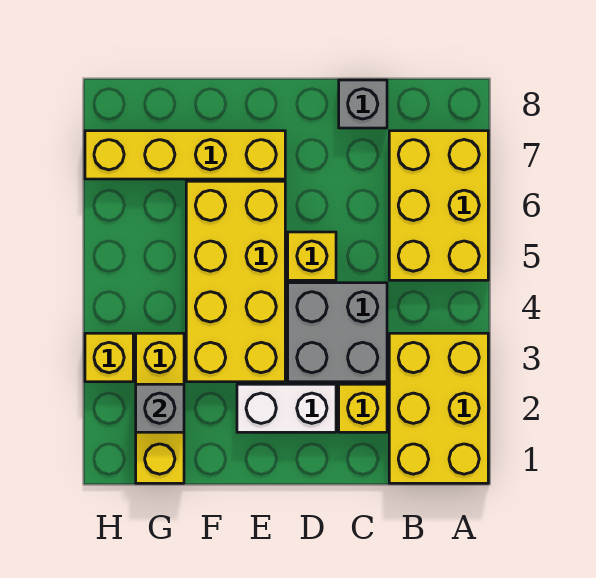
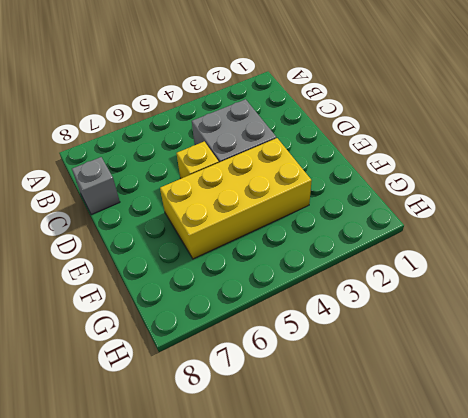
none -> yellow 2x3 brick [389,333,488,483]
none -> yellow 2x3 brick [389,131,488,280]
none -> yellow 1x1 brick [339,384,387,432]

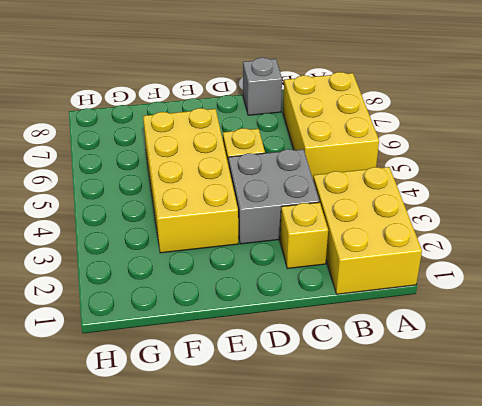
none -> white 1x2 brick [237,384,336,432]
none -> yellow 1x4 brick [85,131,285,179]
none -> yellow 1x3 brick [136,333,184,483]

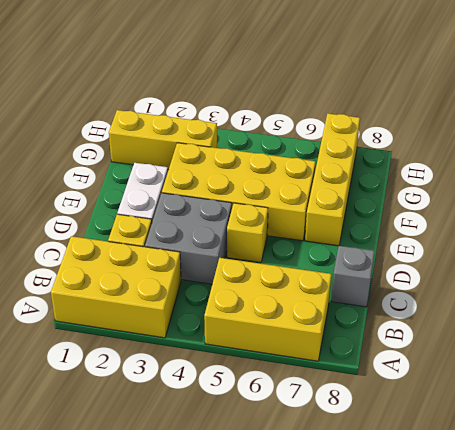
none -> yellow 1x1 brick [85,333,133,382]
none -> grey 1x1 brick [136,384,184,432]

